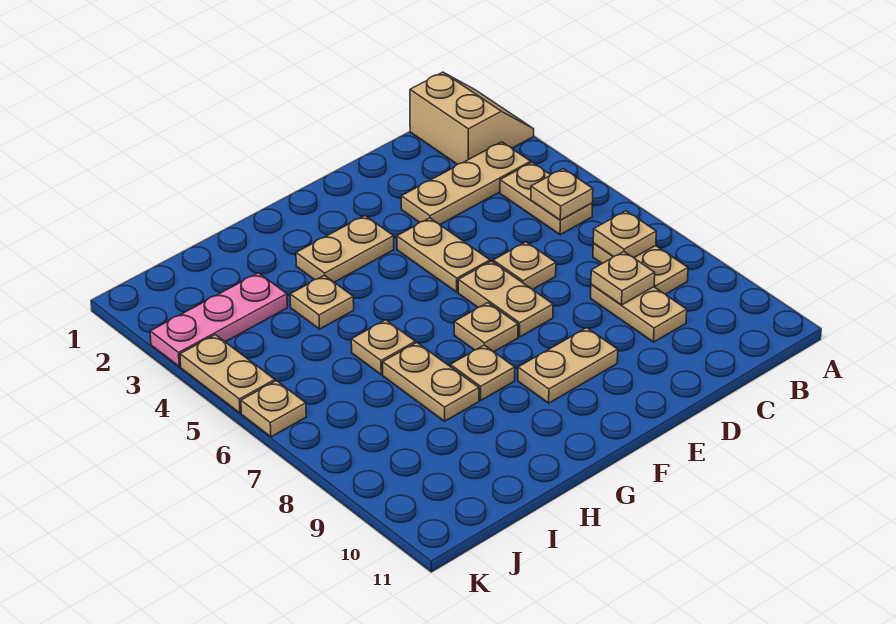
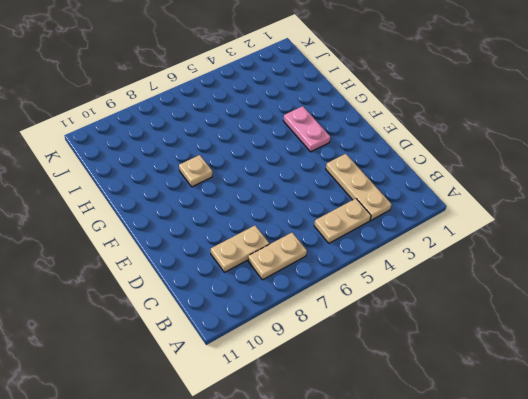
pink 1x2 plate [283,106,330,152] -> tan 1x2 plate [296,216,394,282]
none -> tan 2x2 slope [410,72,534,165]
none -> tan 1x1 plate [493,242,556,290]
none -> tan 1x2 plate [397,218,490,292]

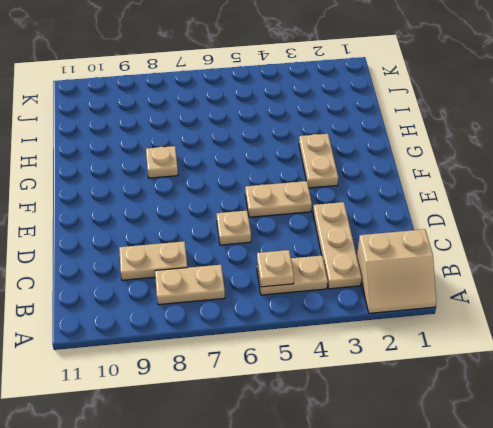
none -> tan 1x2 plate [458,261,553,337]
none -> tan 1x2 plate [518,328,618,403]
none -> tan 1x1 plate [454,303,518,352]

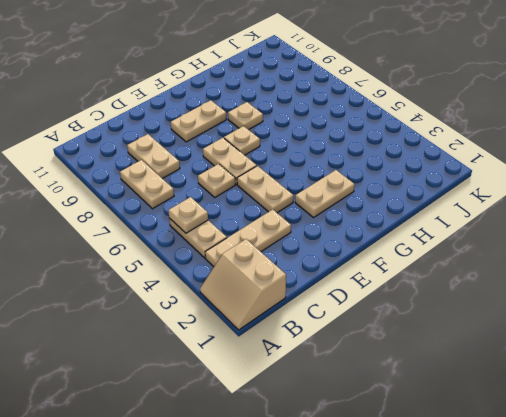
none -> tan 1x1 plate [290,275,354,329]
none -> tan 1x1 plate [351,320,415,375]
none -> tan 1x2 plate [383,343,479,421]

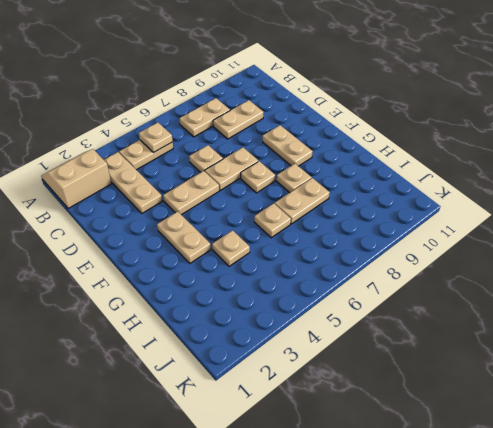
none -> pink 1x3 plate [150,273,287,367]
none -> tan 1x2 plate [180,335,275,413]
none -> tan 1x1 plate [241,381,306,437]

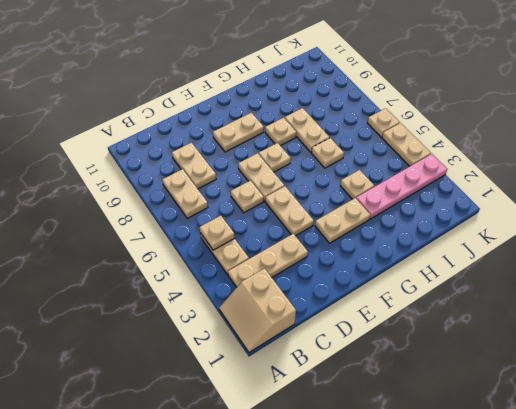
pink 1x4 plate [356,154,447,219] -> pink 1x3 plate [150,273,287,367]
none -> tan 1x1 plate [593,211,656,257]
none -> tan 1x1 plate [591,252,655,305]

